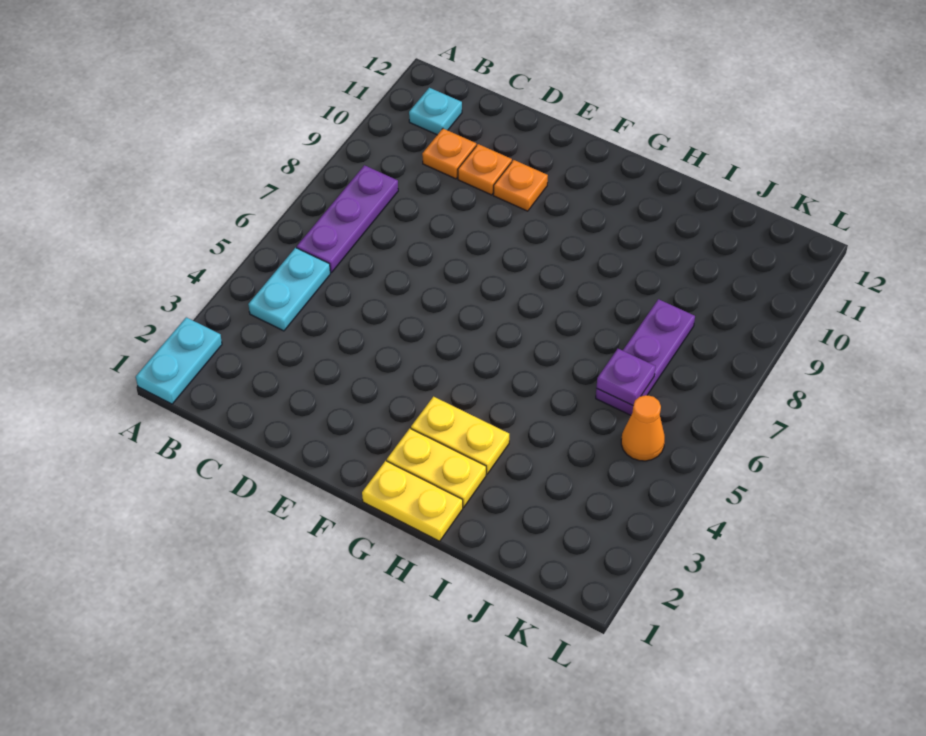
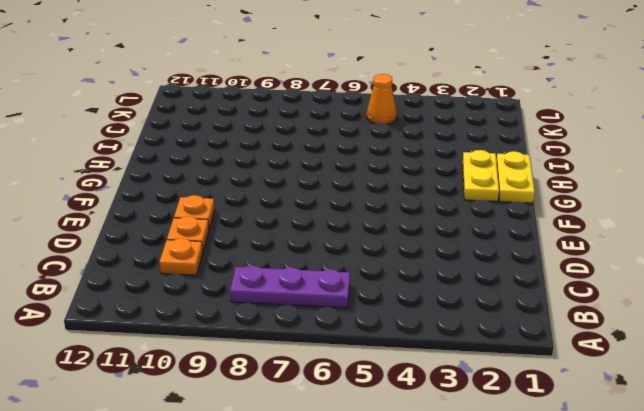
none -> cyan 1x2 plate [136,317,222,404]
none -> cyan 1x2 plate [248,248,330,331]
none -> cyan 1x1 plate [409,88,462,135]

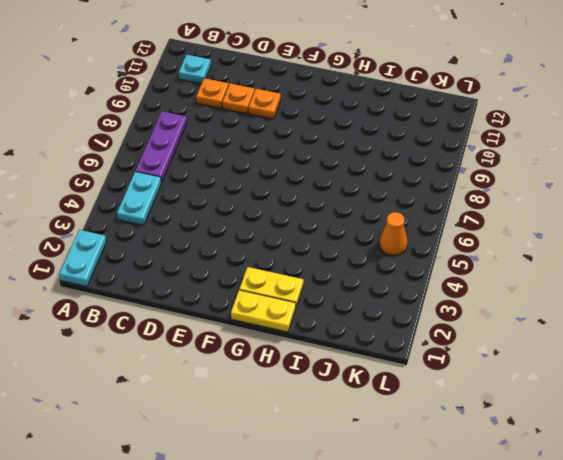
none -> yellow 1x2 plate [411,397,509,474]
none -> purple 1x3 plate [596,299,695,415]
none -> purple 1x1 plate [596,349,655,405]

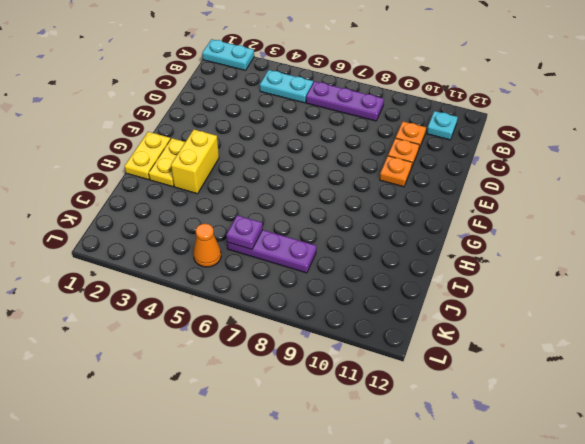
yellow 1x2 brick [171,130,219,194] -> yellow 1x2 plate [411,397,509,474]

